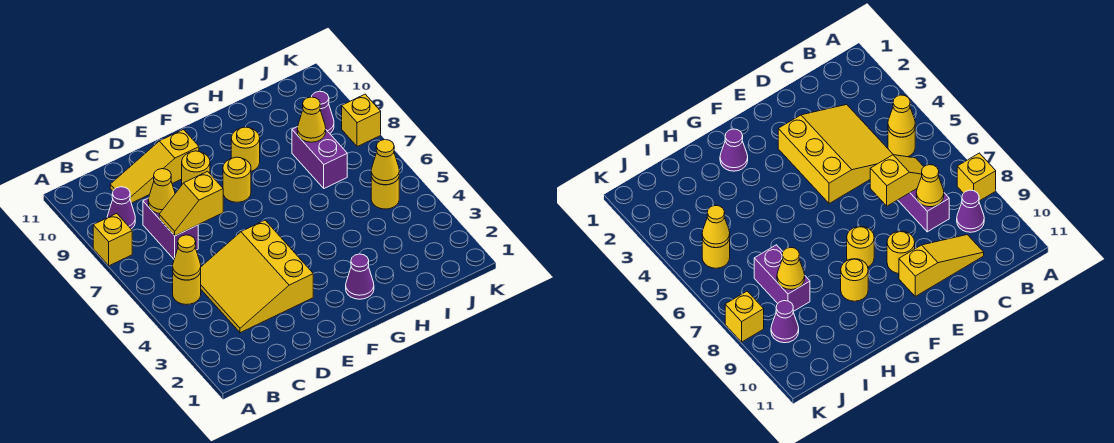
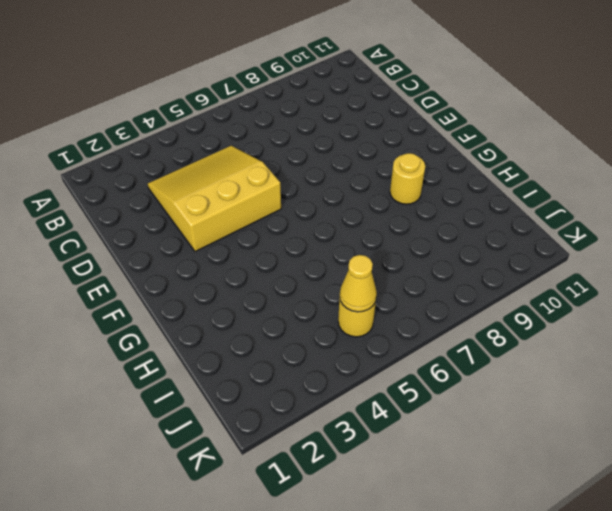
none -> yellow 1x1 brick [93,214,132,266]
none -> yellow 1x1 round brick [173,272,201,305]
none -> purple 1x1 cone [107,187,135,229]

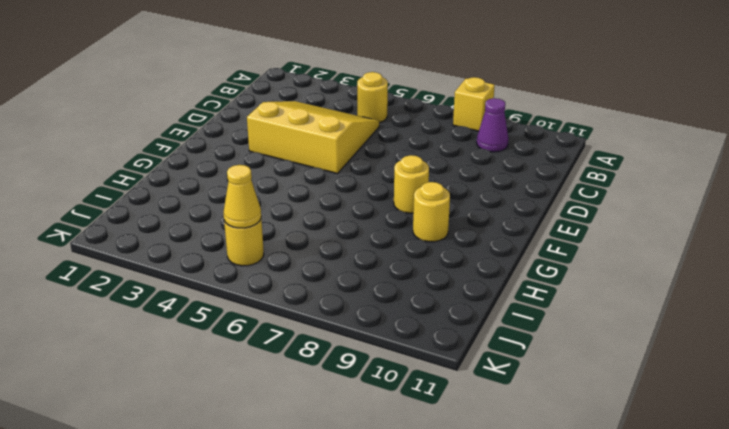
none -> purple 1x2 brick [143,198,198,259]
none -> yellow 1x3 slope [110,130,199,203]
none -> yellow 1x1 round brick [182,151,210,184]

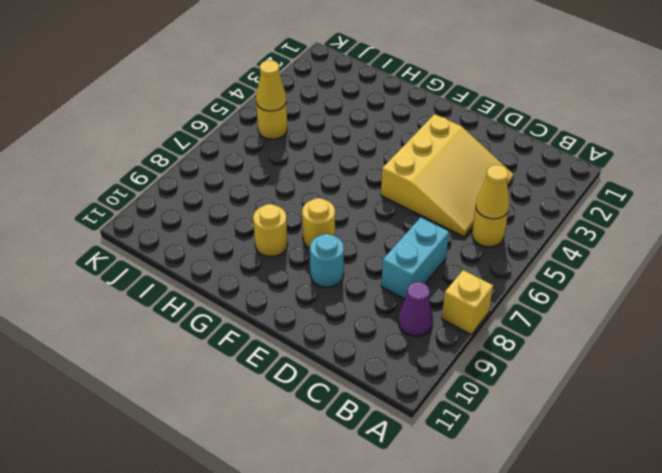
cyan 1x2 brick [381,217,449,299] -> purple 1x2 brick [143,198,198,259]
cyan 1x1 round brick [310,234,344,287] -> yellow 1x1 round brick [182,151,210,184]
none -> yellow 1x3 slope [110,130,199,203]
none -> purple 1x1 cone [346,254,374,299]
none -> purple 1x2 brick [292,127,347,188]

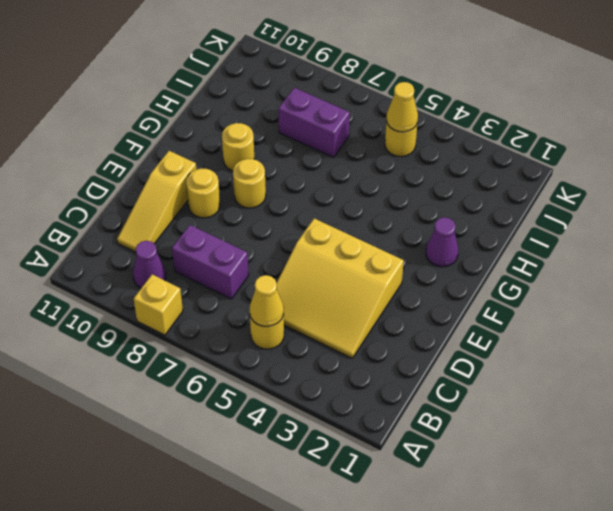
none -> purple 1x1 cone [312,91,334,133]
none -> yellow 1x1 brick [342,94,381,147]
none -> yellow 1x2 slope [159,171,223,236]

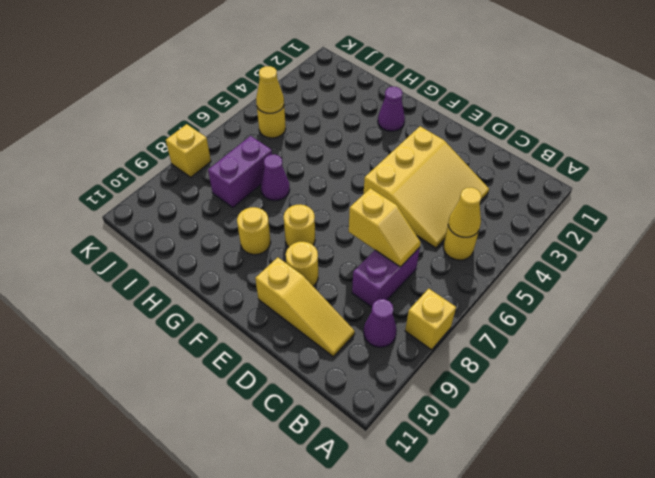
purple 1x1 cone [261,154,290,201] -> purple 1x1 cone moved to [312,91,334,133]
none -> yellow 1x1 cone [148,169,175,214]
none -> yellow 1x1 cone [297,97,326,142]

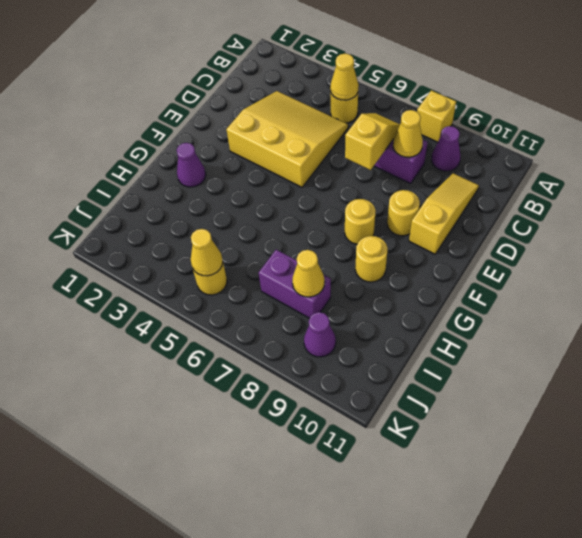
none -> yellow 1x1 brick [342,94,381,147]

